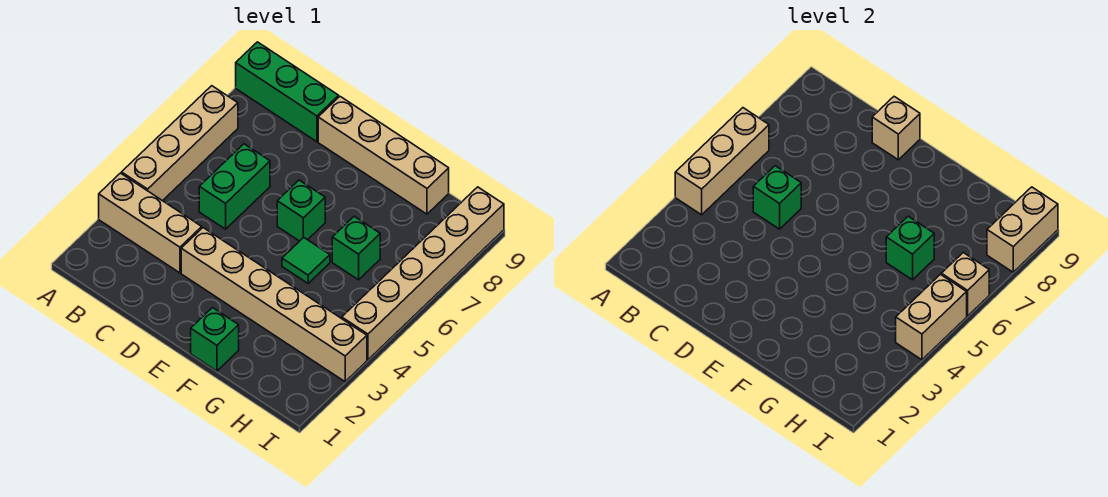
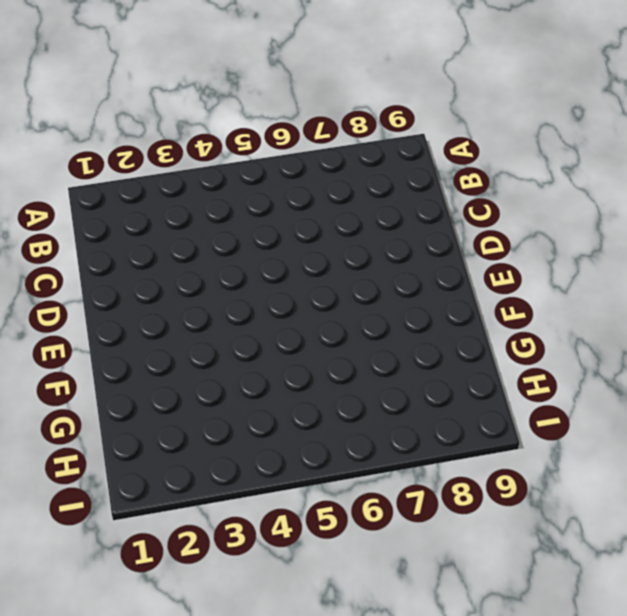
none -> tan 1x3 brick [99,173,202,273]
none -> tan 1x4 brick [121,86,238,201]
none -> green 1x3 brick [236,42,339,142]

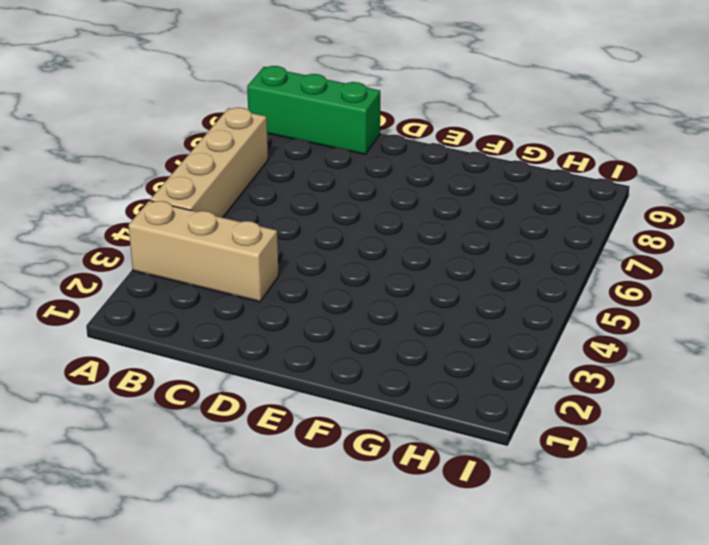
none -> green 1x2 brick [199,144,270,229]
none -> tan 1x6 brick [181,228,367,382]
none -> tan 1x4 brick [318,97,449,214]

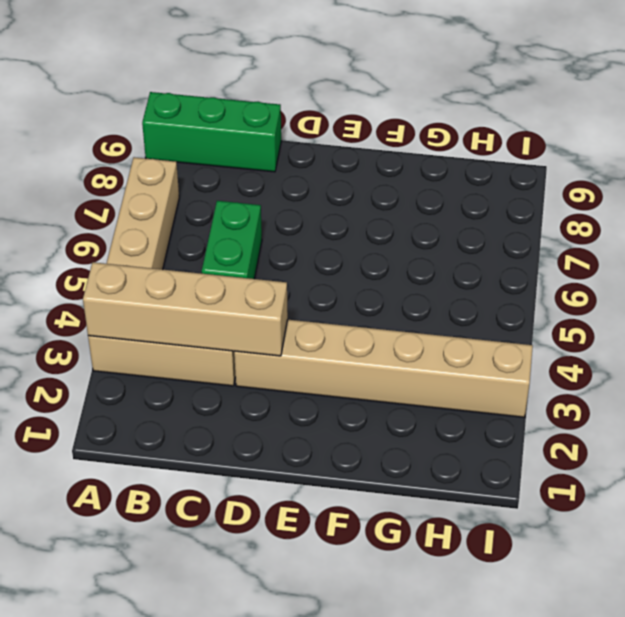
tan 1x4 brick [83,262,288,356] -> tan 1x4 brick moved to [318,97,449,214]
none -> green 1x1 brick [277,180,325,241]
none -> green 1x1 brick [191,308,239,371]
none -> green 1x1 tile [282,237,330,283]

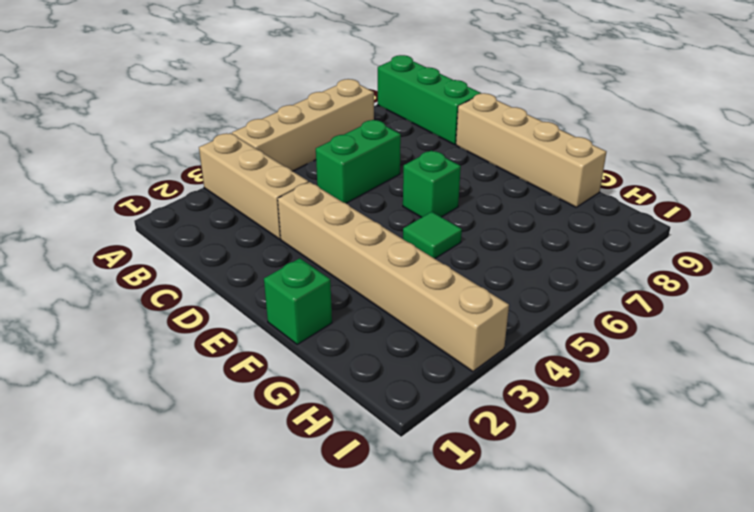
none -> green 1x1 brick [332,216,380,280]
none -> tan 1x6 brick [342,187,504,360]
none -> tan 1x3 brick [675,108,769,215]

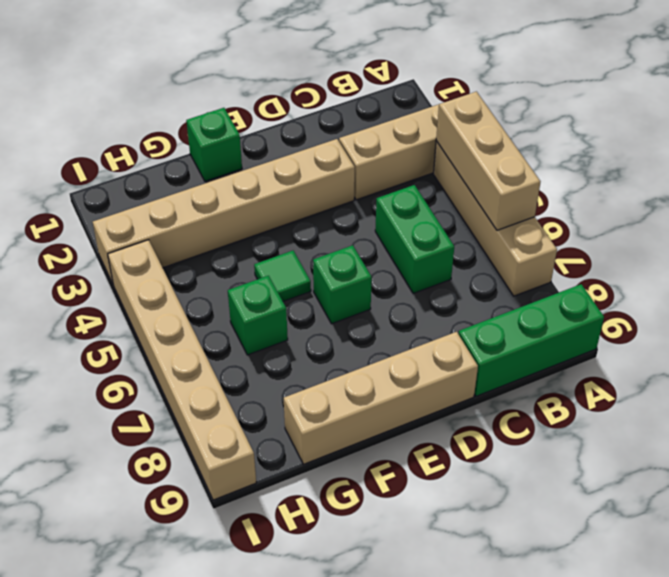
none -> green 1x1 brick [753,166,801,229]
none -> tan 1x1 brick [872,97,920,160]
none -> green 1x1 brick [886,216,934,280]

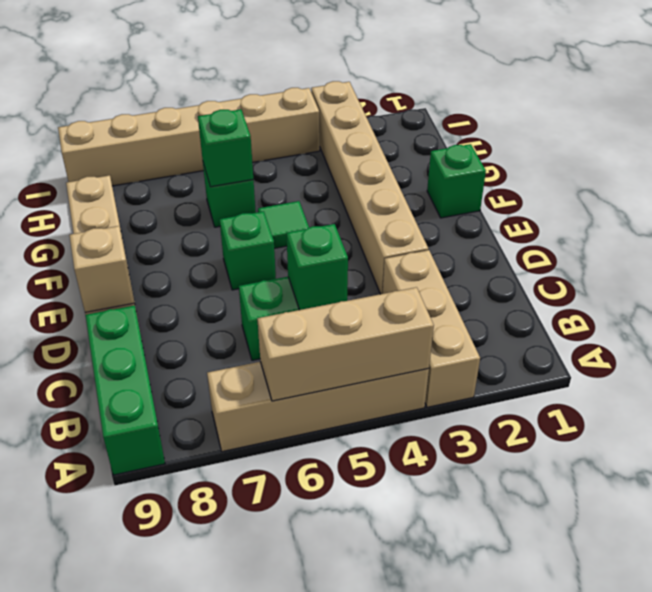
none -> tan 1x2 brick [896,274,967,360]
none -> tan 1x1 brick [941,253,989,316]
none -> tan 1x2 brick [987,187,1058,272]

